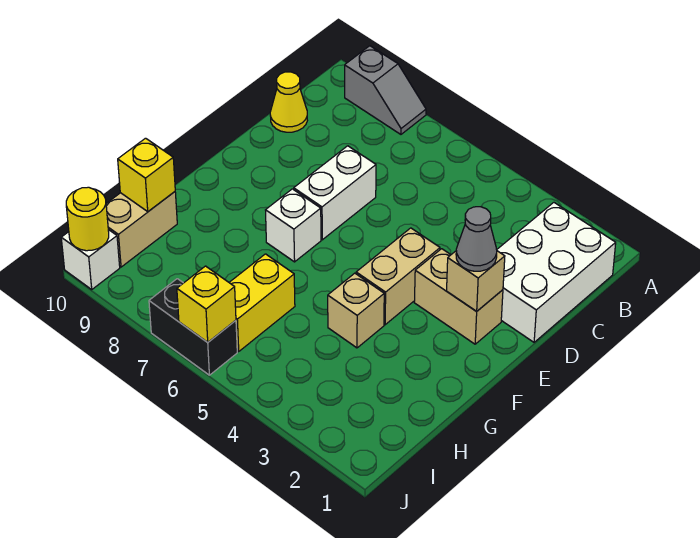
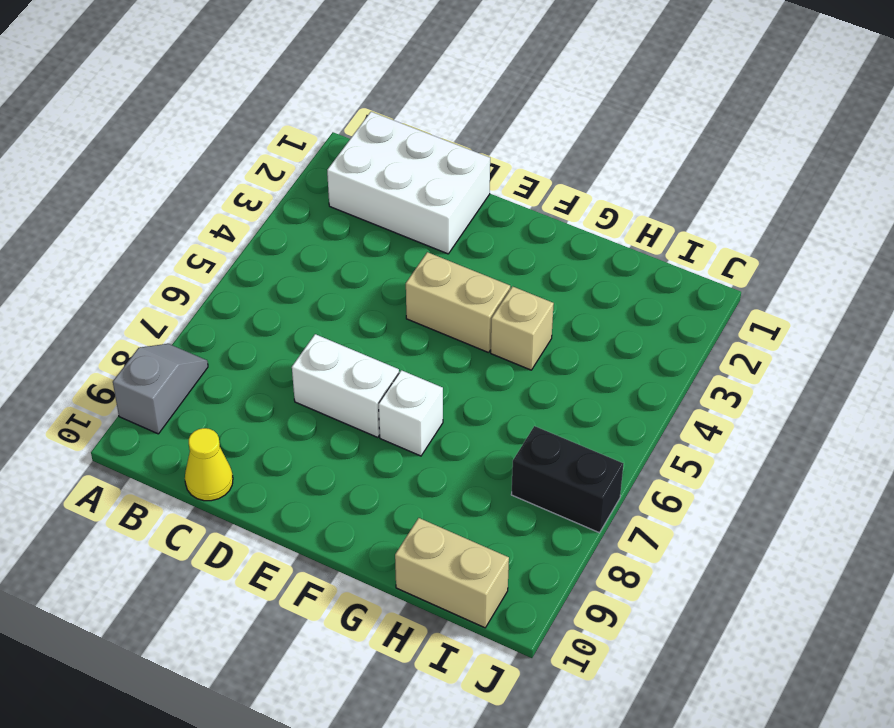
black 1x2 brick [511,426,623,533] -> black 1x2 brick turned to [149,279,237,375]
none -> tan 1x2 brick [414,249,503,344]
none -> yellow 1x2 brick [229,254,295,351]
none -> white 1x1 brick [61,229,120,289]

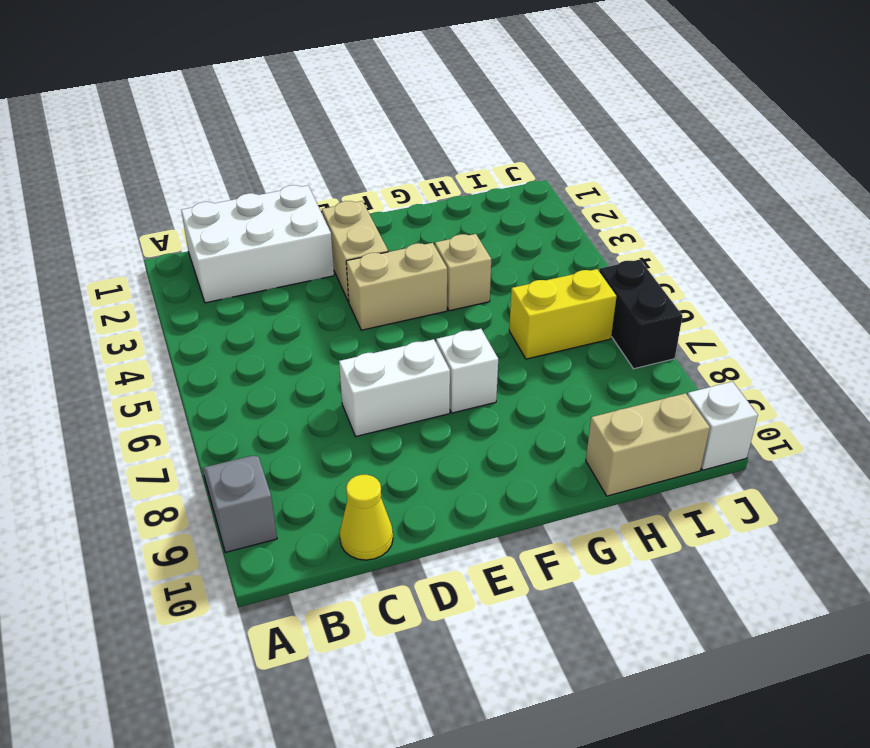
none -> tan 1x1 brick [447,251,505,311]
none -> yellow 1x1 brick [118,138,175,212]
none -> yellow 1x1 brick [177,266,236,342]

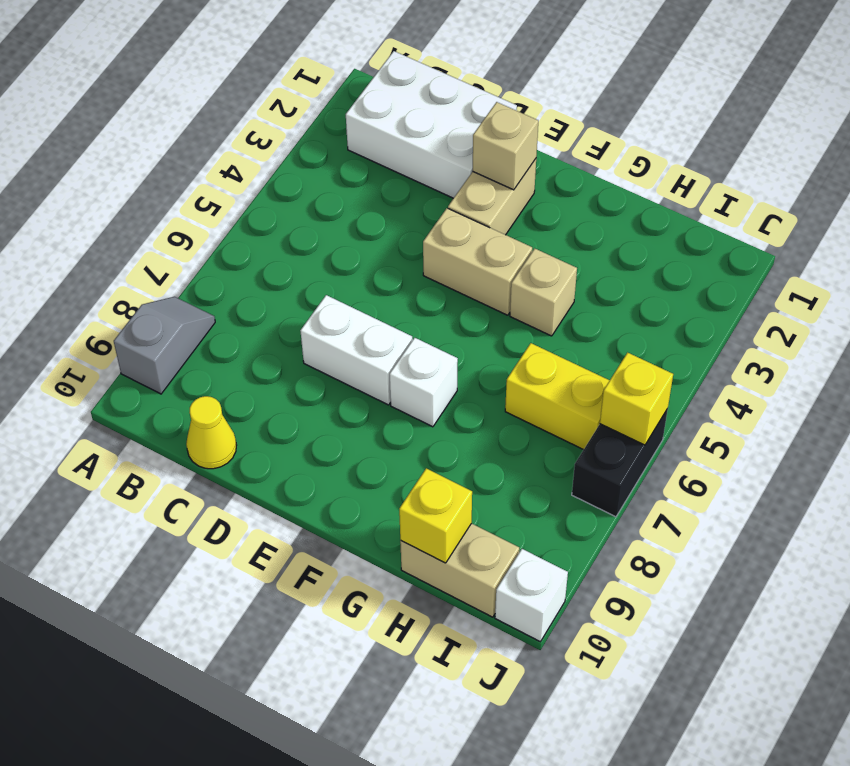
none -> yellow 1x1 round brick [66,187,109,251]
none -> grey 1x1 cone [456,207,497,271]

